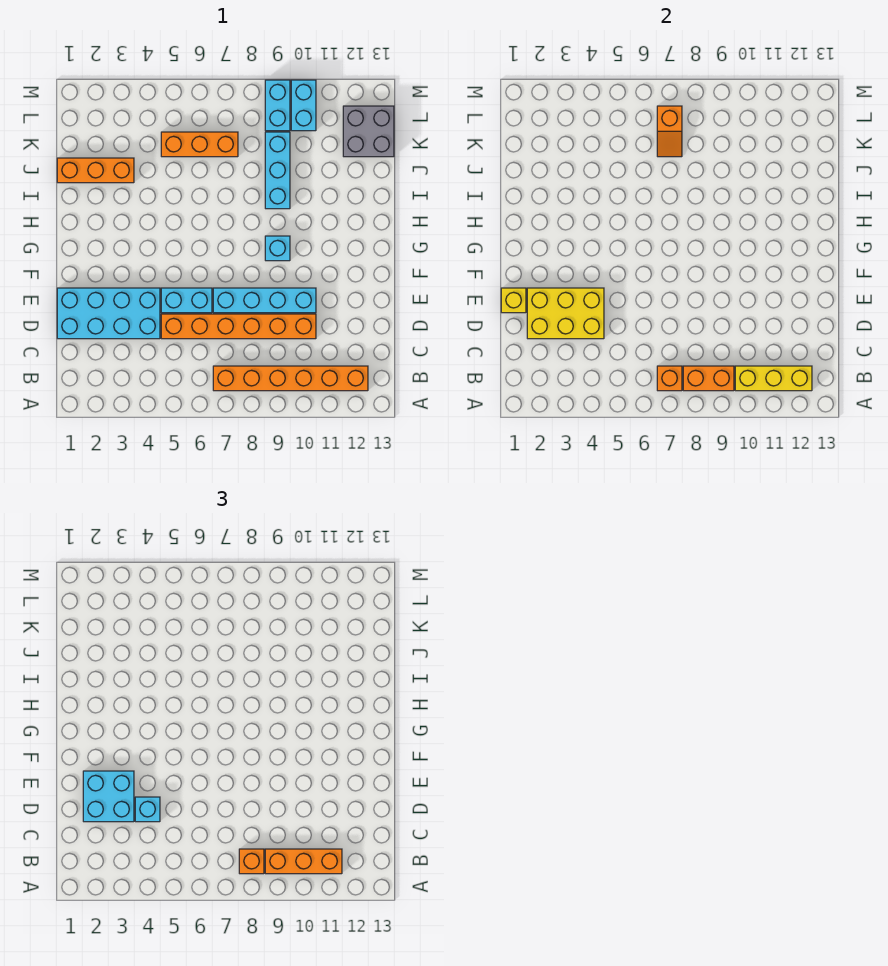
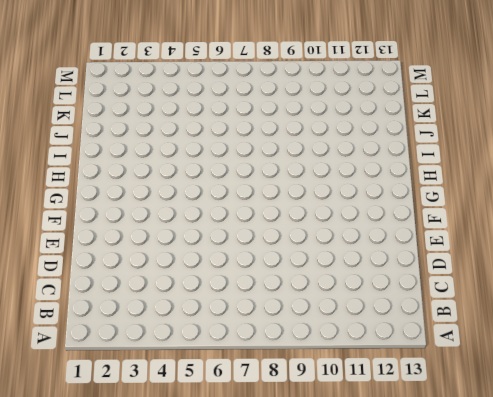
none -> orange 1x6 brick [213,366,368,391]
none -> cyan 2x4 brick [57,288,160,339]
none -> orange 1x6 brick [161,314,316,339]

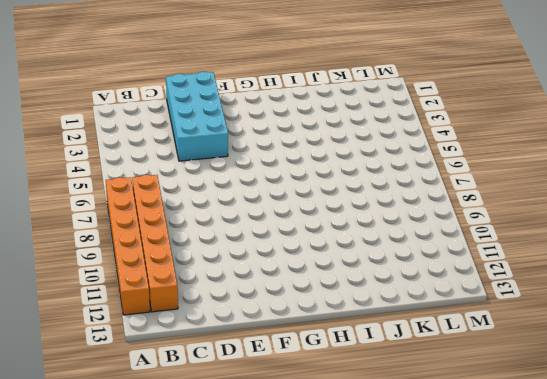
orange 1x6 brick [106,177,150,315] -> orange 1x6 brick moved to [161,314,316,339]
none -> cyan 1x2 brick [161,288,212,313]
none -> cyan 1x4 brick [213,288,316,313]
none -> cyan 1x1 brick [265,236,290,261]

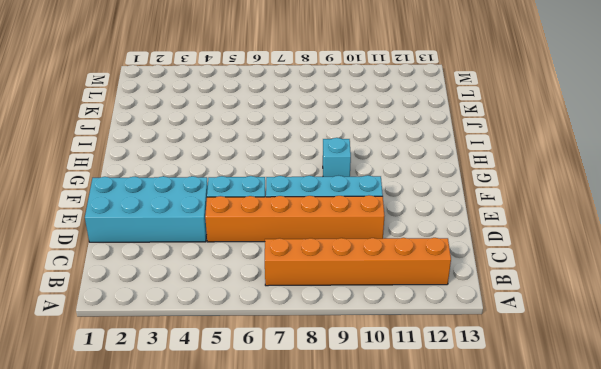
none -> cyan 1x3 brick [265,132,290,209]
none -> orange 1x3 brick [57,158,134,183]
none -> orange 1x3 brick [161,132,238,157]

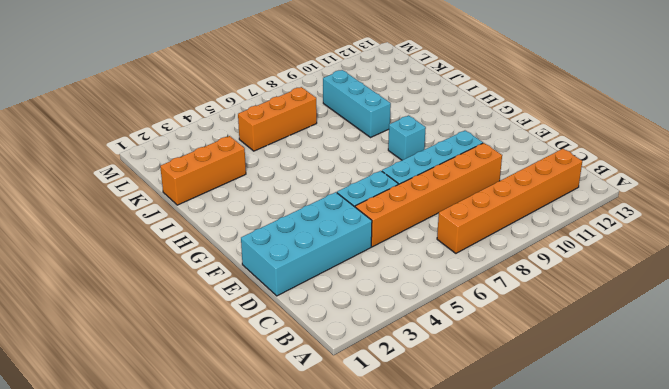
none -> grey 2x2 brick [343,106,394,157]
none -> cyan 1x2 brick [265,80,290,131]
none -> cyan 1x2 brick [291,80,316,131]

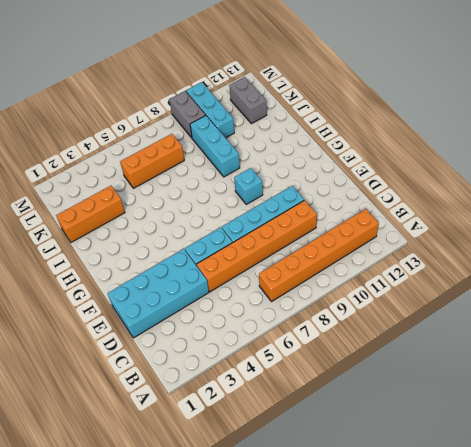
cyan 1x3 brick [186,82,234,138] -> cyan 1x2 brick [291,80,316,131]
grey 1x2 brick [229,77,267,124] -> grey 2x2 brick [343,106,394,157]
grey 1x2 brick [169,91,206,138] -> cyan 1x2 brick [265,80,290,131]
none -> orange 1x1 brick [657,366,682,391]
none -> orange 1x2 brick [683,366,734,391]
none -> yellow 1x3 brick [735,366,812,391]

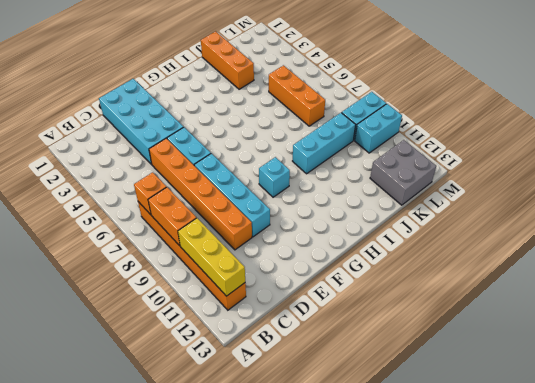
none -> yellow 2x3 brick [527,288,604,339]
none -> yellow 1x1 brick [501,288,526,313]
none -> orange 1x2 slope [657,106,682,157]

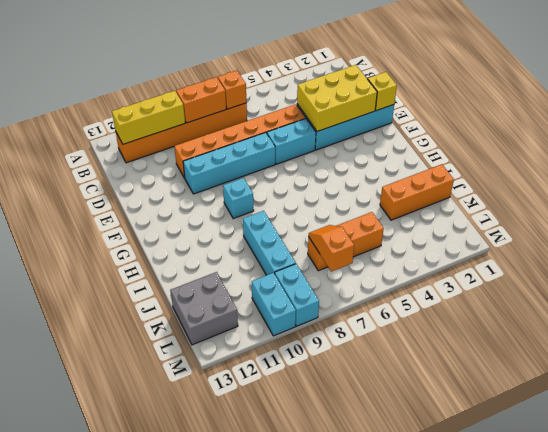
none -> orange 1x1 brick [239,849,264,874]
none -> orange 1x3 brick [265,849,342,874]
none -> cyan 2x2 brick [83,771,134,822]

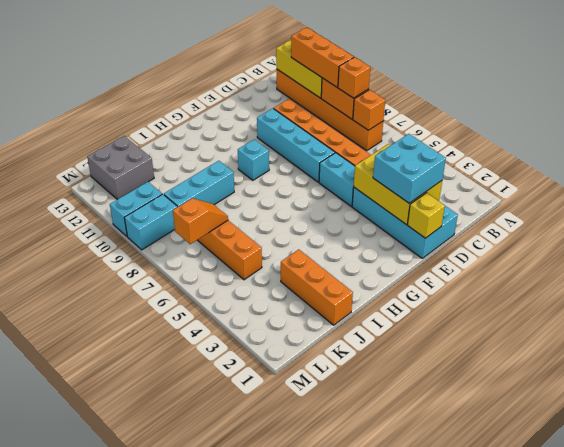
none -> cyan 1x1 brick [135,797,160,822]

